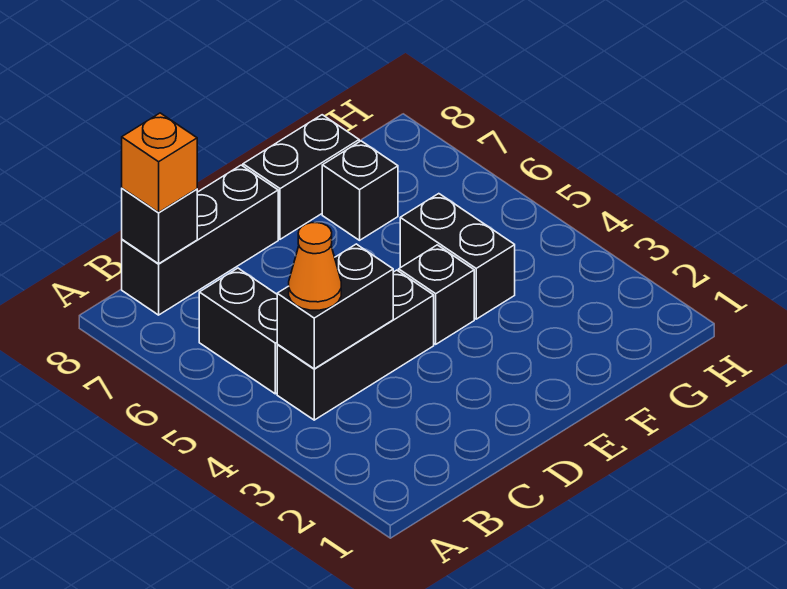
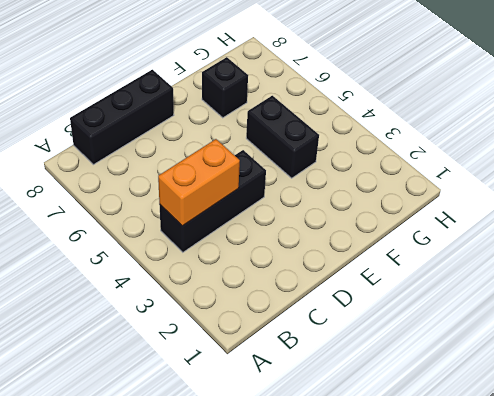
orange 1x2 brick [158,139,240,226] -> black 1x2 brick [277,244,393,369]
none -> black 1x2 brick [199,268,277,394]
none -> black 1x1 brick [399,245,474,344]

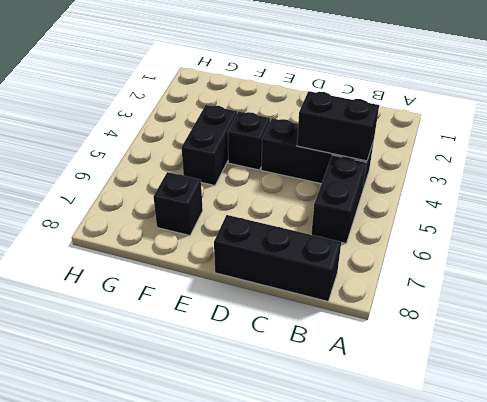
none -> black 1x2 brick [243,115,359,239]
none -> black 1x1 brick [122,188,197,264]

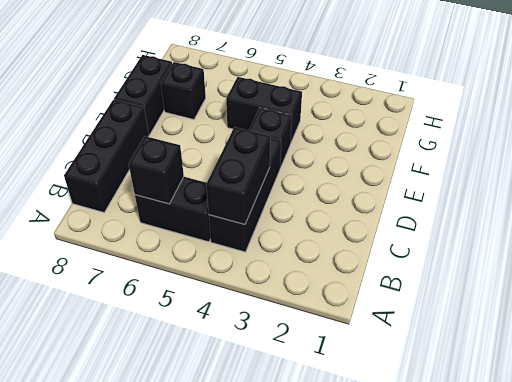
black 1x1 brick [129,136,184,204] -> black 1x1 brick moved to [122,188,197,264]
none -> orange 1x1 cone [289,223,341,310]
none -> orange 1x1 brick [122,113,197,212]

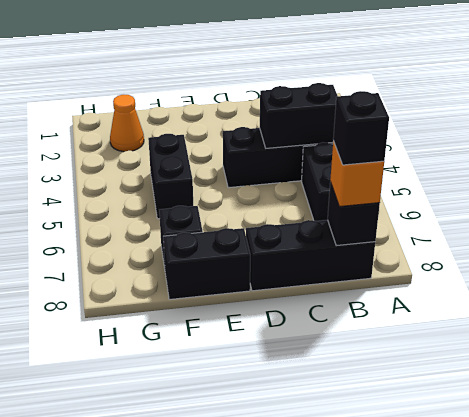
black 1x1 brick [333,91,389,165] -> black 1x1 brick moved to [399,245,474,344]
orange 1x1 cone [110,95,144,152] -> orange 1x1 cone moved to [289,223,341,310]

